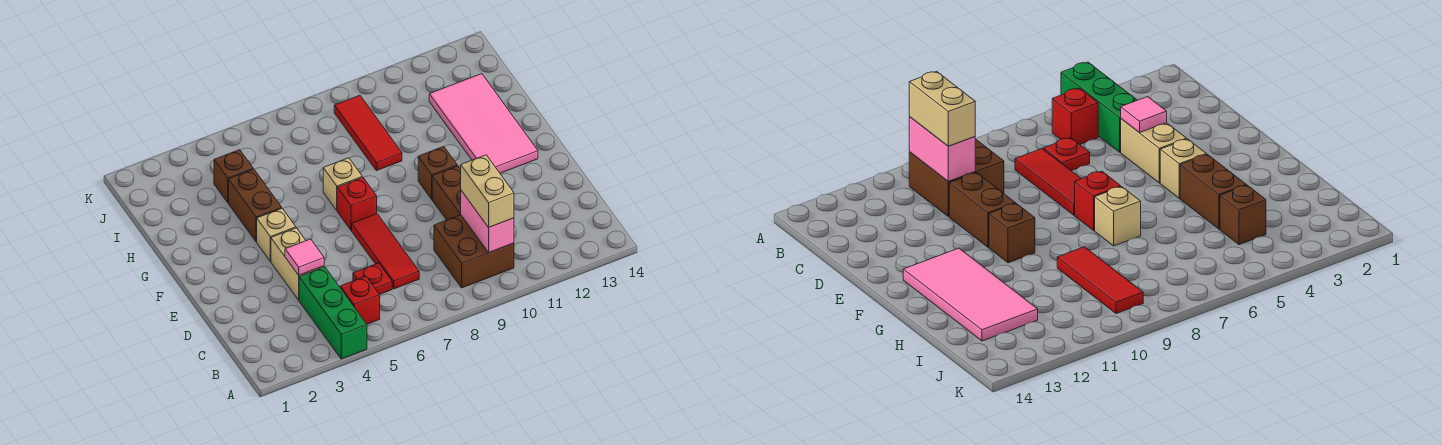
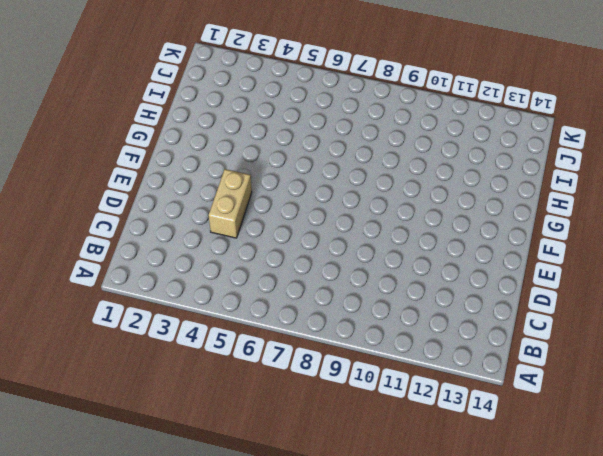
none -> green 1x3 brick [299,267,367,359]
none -> red 1x1 brick [340,276,380,324]
none -> brown 2x2 brick [434,215,514,288]

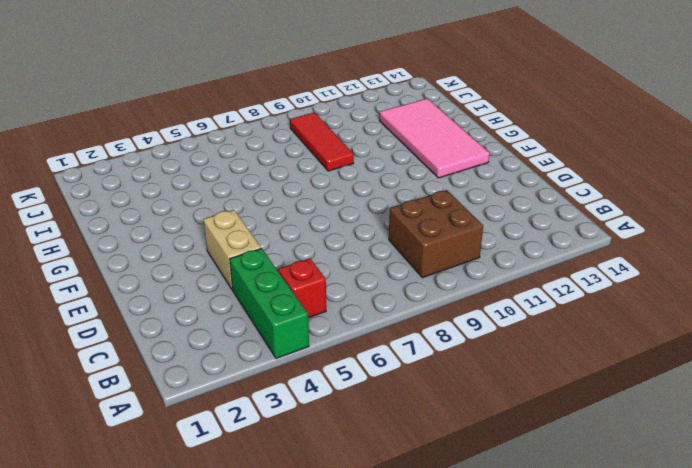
none -> red 1x1 plate [353,263,392,295]
none -> red 1x3 tile [352,214,419,289]
none -> brown 1x2 brick [432,166,461,220]

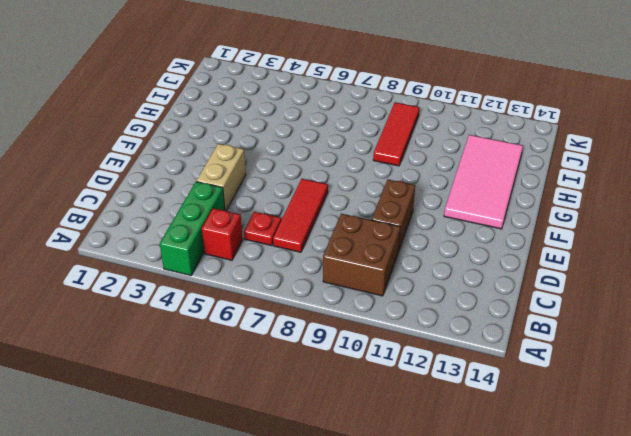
none -> tan 1x1 brick [257,208,296,261]
none -> red 1x1 brick [337,177,377,230]
none -> brown 1x1 brick [418,146,457,199]

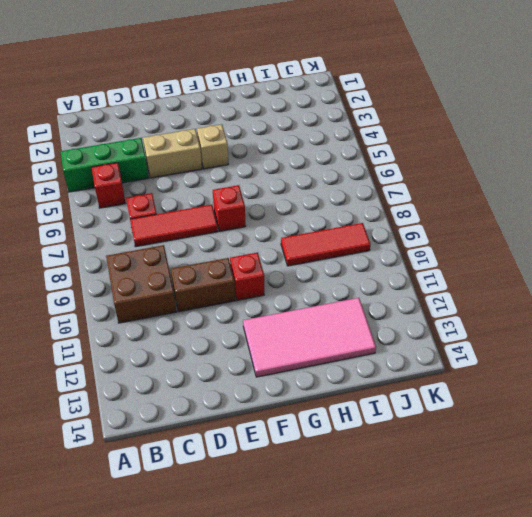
red 1x1 brick [230,252,264,300] -> brown 1x1 brick [418,146,457,199]
none -> brown 1x2 brick [228,169,282,242]
none -> tan 1x1 brick [323,158,362,210]
none -> brown 1x1 brick [214,150,253,202]

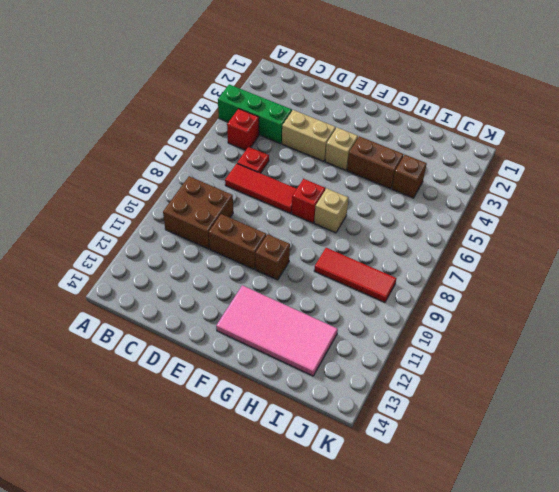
none -> pink 1x2 brick [461,191,514,253]
none -> pink 1x1 tile [285,239,324,275]
none -> tan 1x2 brick [461,155,514,227]

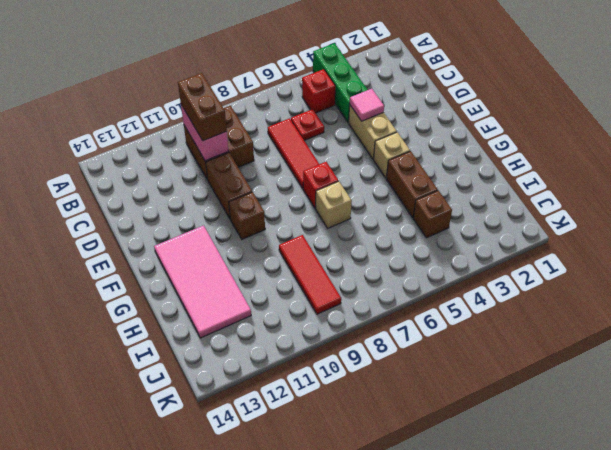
brown 1x2 brick [178,73,227,141] -> tan 1x2 brick [461,155,514,227]

